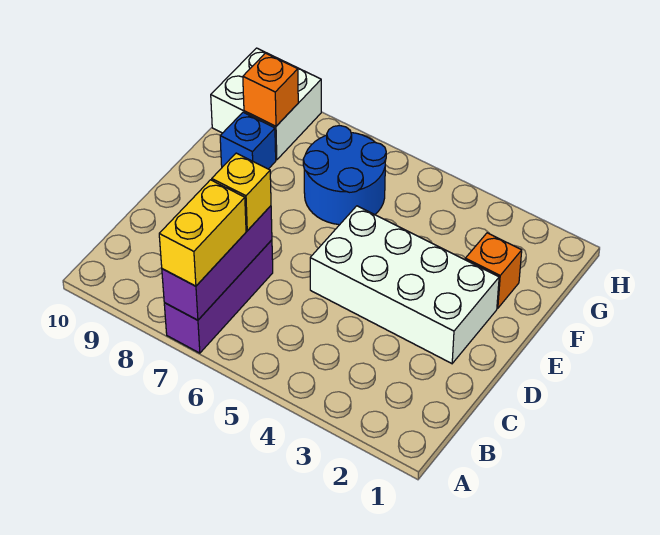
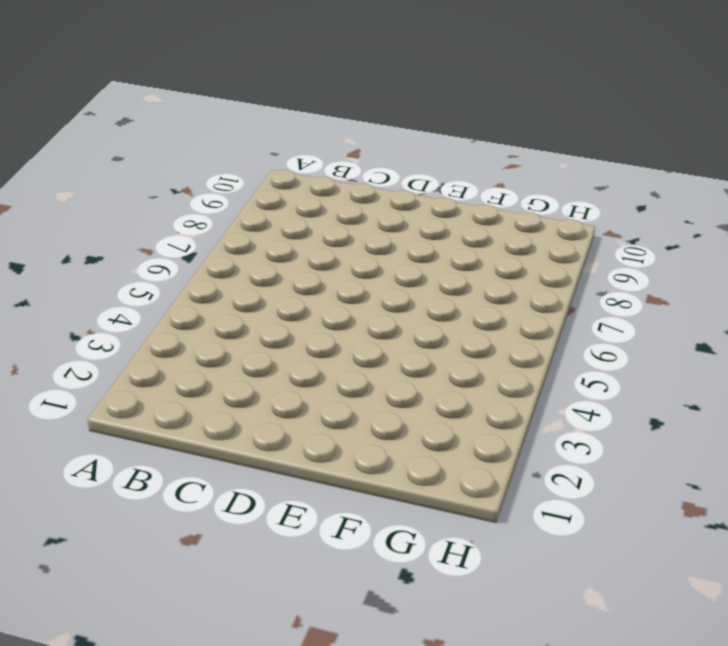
none -> purple 1x3 brick [164,240,273,353]
none -> white 2x4 brick [310,206,499,363]

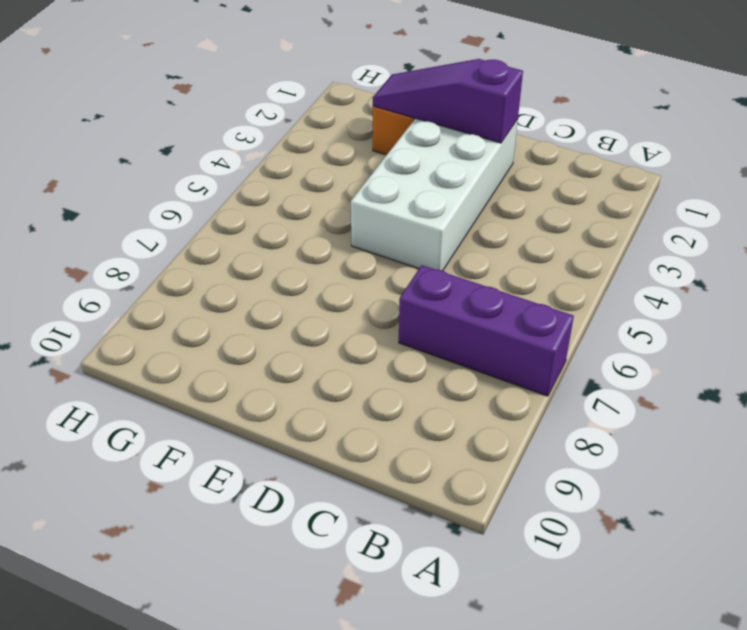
purple 1x3 slope [373,59,523,143] -> none
none -> blue 2x2 round brick [303,126,386,225]
none -> blue 1x1 brick [220,112,276,169]

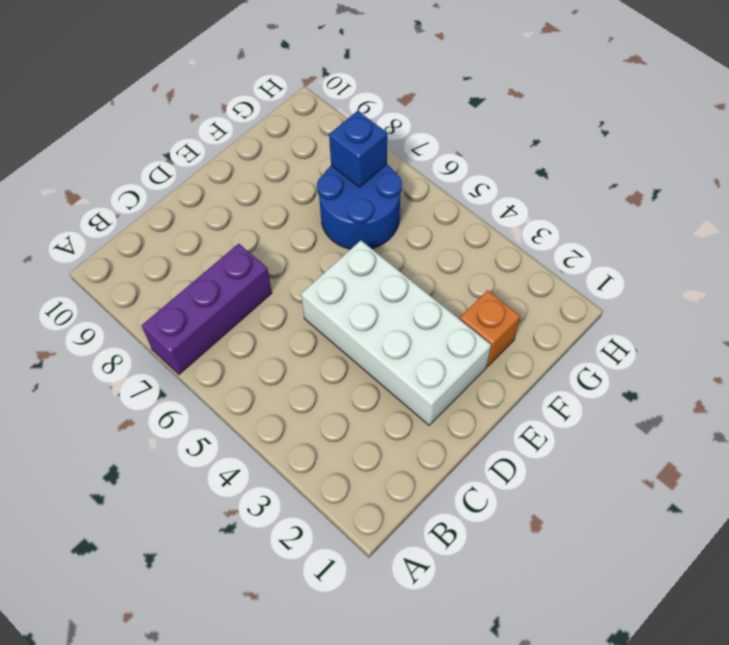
blue 1x1 brick [329,111,387,187] -> blue 1x1 brick moved to [220,112,276,169]
none -> white 2x2 brick [211,48,321,160]
none -> purple 1x3 brick [162,206,272,320]

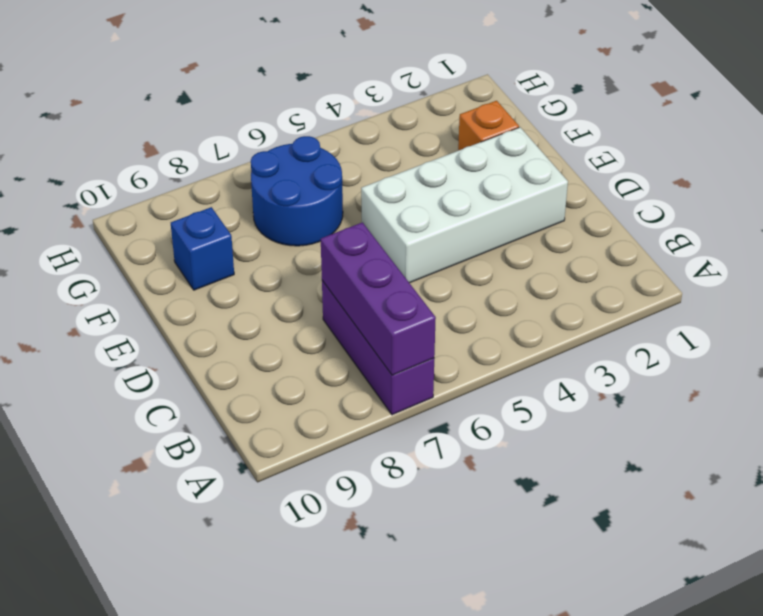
none -> white 2x2 brick [211,48,321,160]
none -> orange 1x1 brick [243,53,298,126]

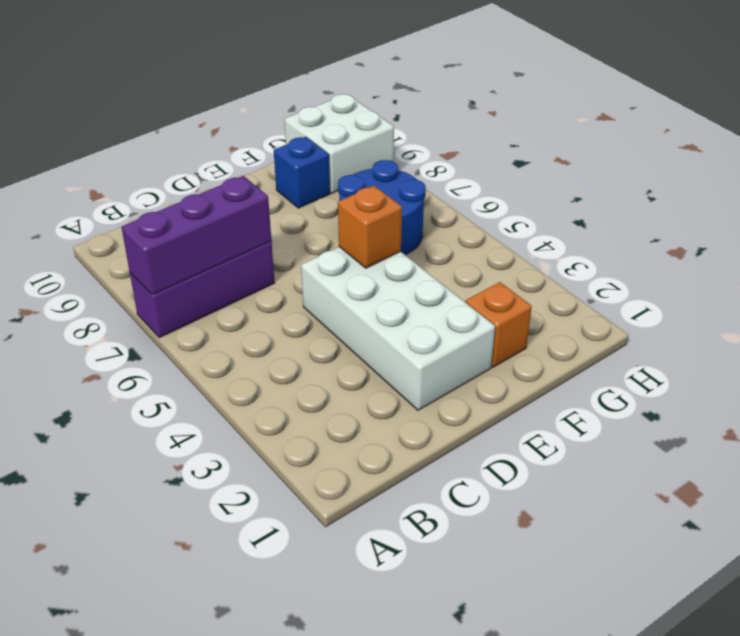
orange 1x1 brick [338,186,402,268] -> orange 1x1 brick moved to [243,53,298,126]
none -> yellow 1x2 brick [159,180,246,286]
none -> yellow 1x1 brick [212,153,271,231]

